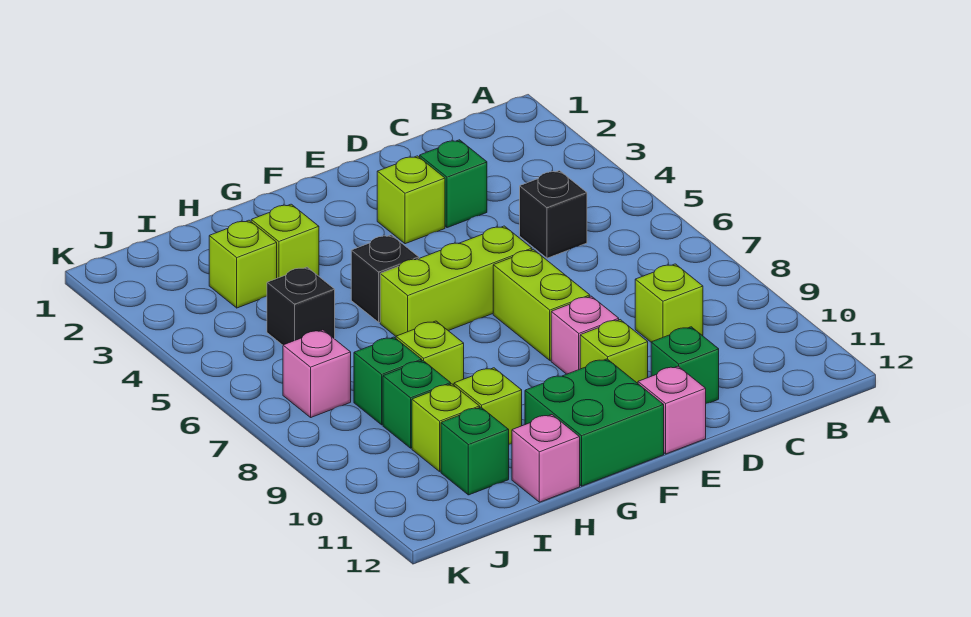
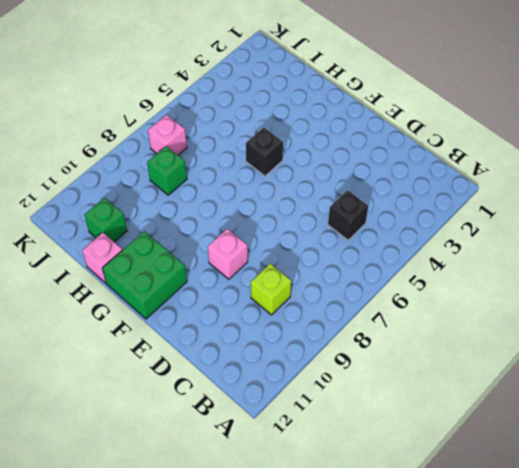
none -> green 1x1 brick [420,140,487,228]
none -> green 1x1 brick [651,327,719,403]
none -> lime 1x1 brick [377,156,445,244]

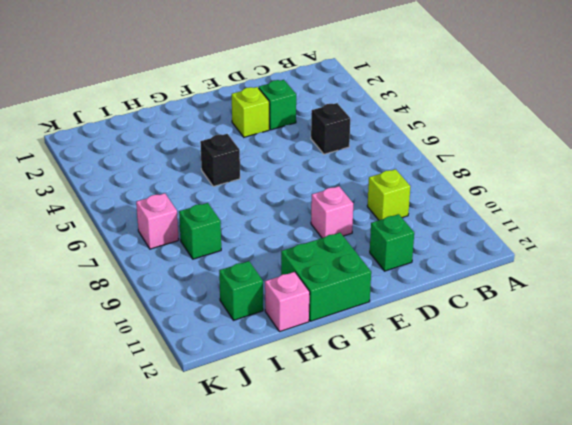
none -> lime 1x3 brick [380,226,532,336]
none -> lime 1x2 brick [493,249,590,360]
none -> lime 1x1 brick [580,320,648,383]

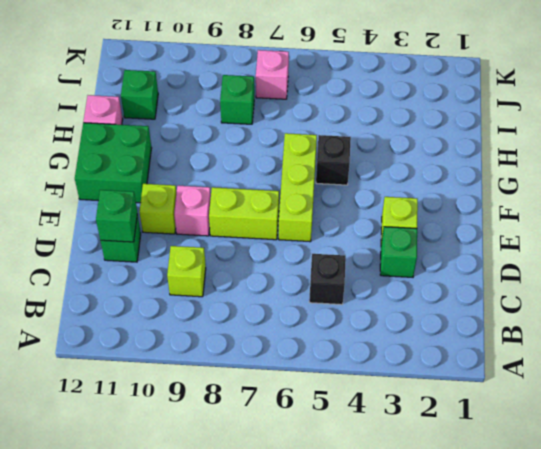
green 1x1 brick [96,190,137,242] -> green 1x1 brick moved to [383,361,451,448]
none -> pink 1x1 brick [638,366,706,454]
none -> lime 1x1 brick [251,204,319,278]
none -> lime 1x1 brick [396,321,464,385]

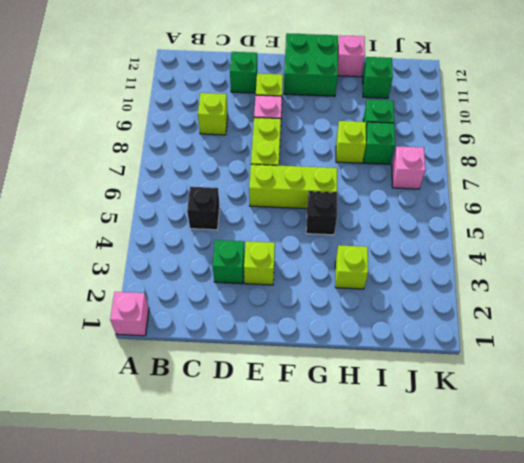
pink 1x1 brick [110,292,149,336] -> pink 1x1 brick moved to [638,366,706,454]
none -> lime 1x1 brick [454,368,522,444]
none -> lime 1x1 brick [209,220,277,308]
none -> black 1x1 brick [267,267,335,345]

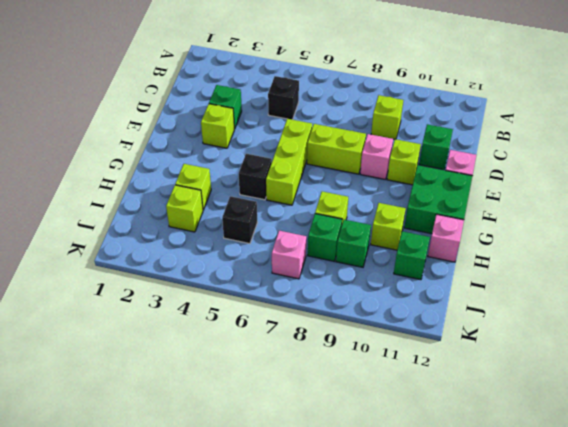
none -> lime 1x1 brick [412,384,480,471]

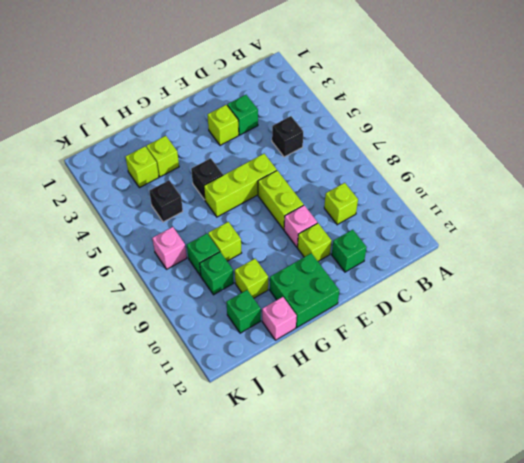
none -> pink 1x1 brick [638,366,706,454]
none -> lime 1x1 brick [412,384,480,471]

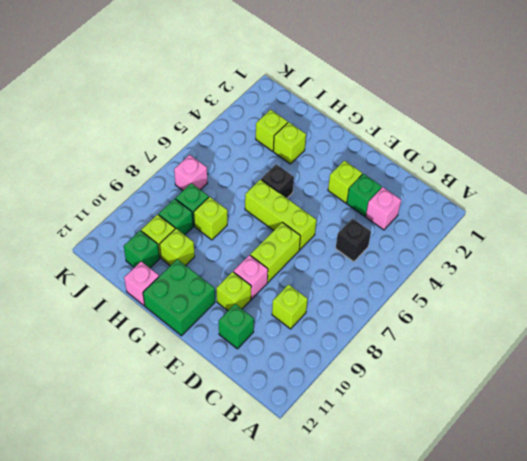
pink 1x1 brick [366,187,401,230] -> pink 1x1 brick moved to [638,366,706,454]
none -> black 1x1 brick [267,267,335,345]

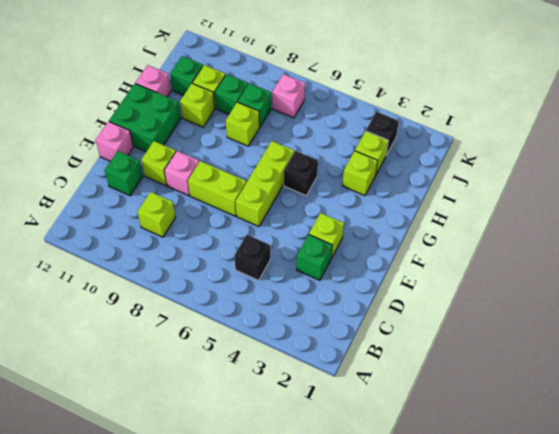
black 1x1 brick [366,112,399,155] -> black 1x1 brick moved to [267,267,335,345]

